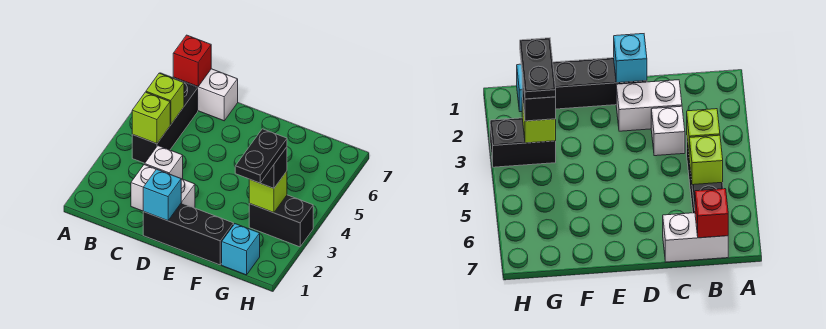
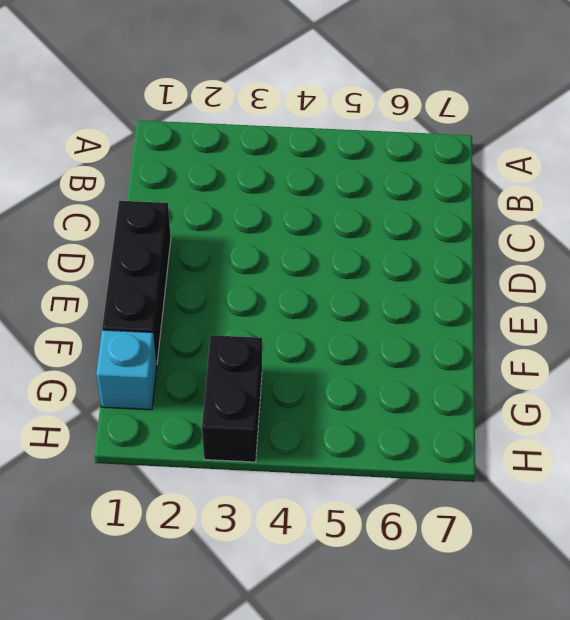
none -> black 1x3 brick [132,83,198,163]
none -> white 1x2 brick [173,69,238,121]
none -> white 1x2 brick [131,165,195,211]

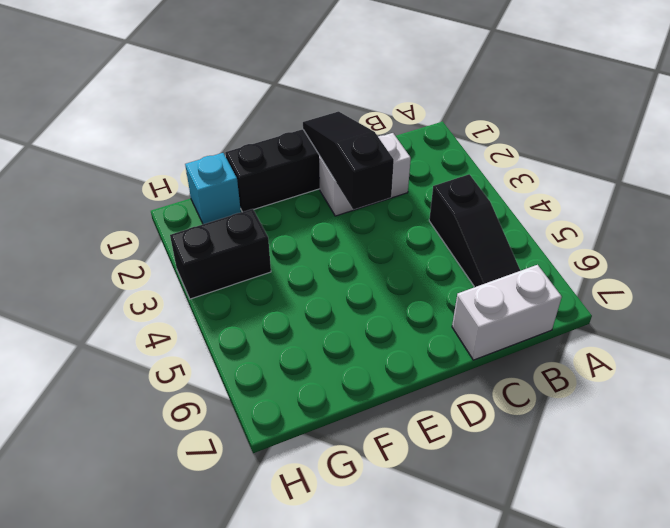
black 1x3 slope [429,174,520,287] -> black 1x3 brick [132,83,198,163]
black 1x3 slope [303,111,394,210] -> cyan 1x1 brick [143,169,181,221]
none -> white 1x1 brick [145,146,183,179]
none -> lime 1x1 brick [132,92,170,144]
none -> lime 1x1 brick [146,73,184,125]

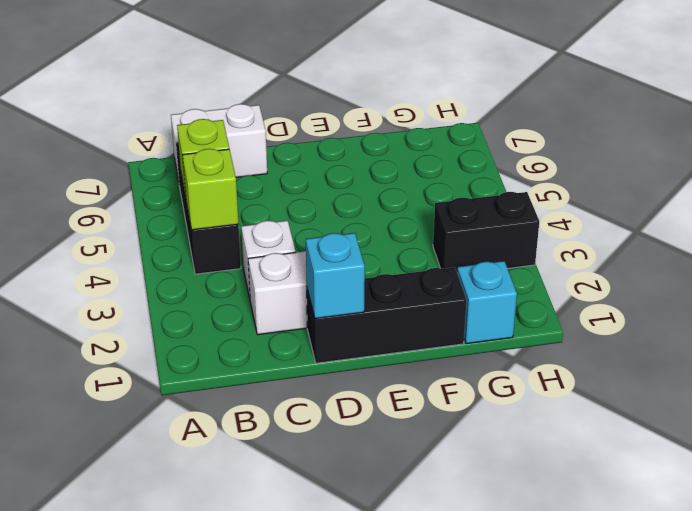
none -> red 1x1 brick [173,35,211,87]
none -> lime 1x1 brick [249,171,287,213]
none -> black 1x1 brick [261,147,287,188]

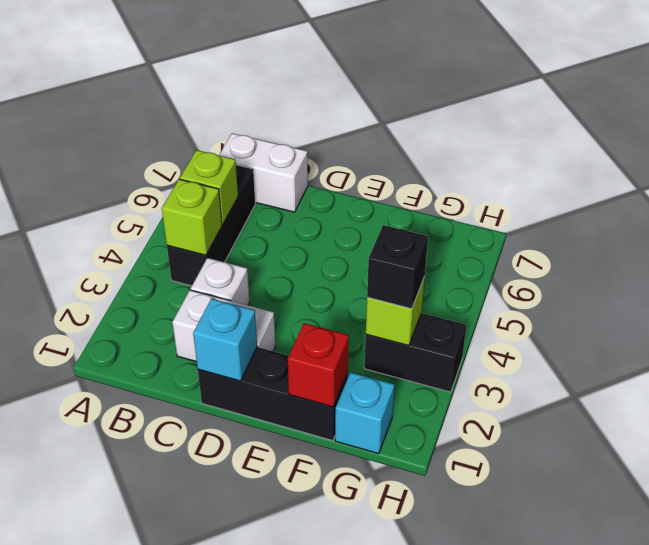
red 1x1 brick [288,323,349,407] -> red 1x1 brick moved to [173,35,211,87]
none -> black 1x2 plate [235,129,287,183]

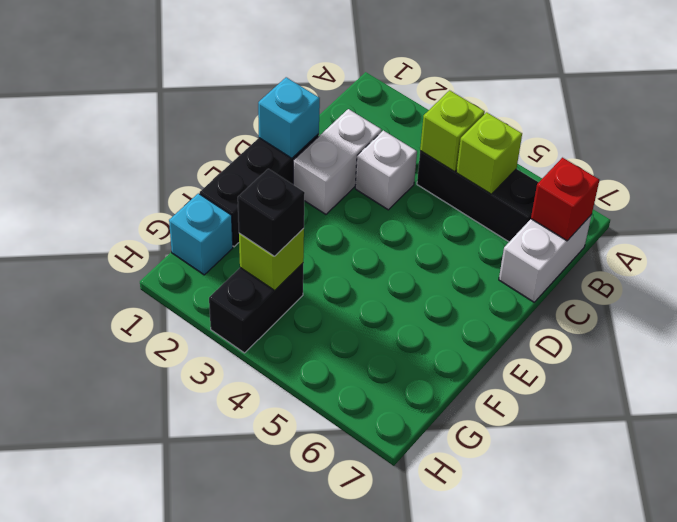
none -> black 1x2 plate [235,129,287,183]

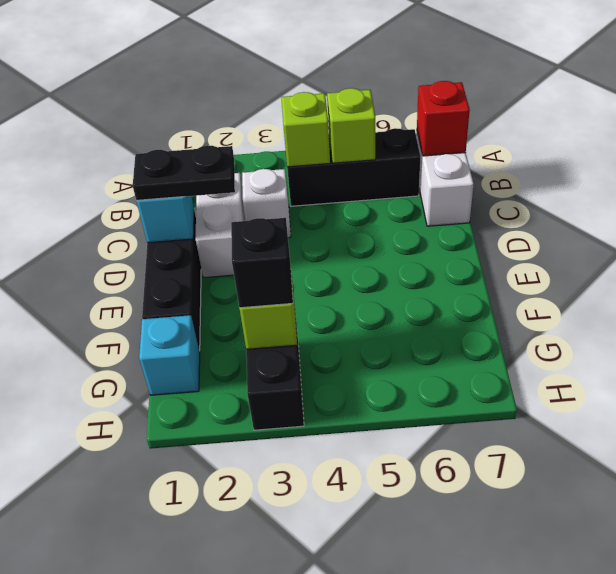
black 1x2 plate [133,145,235,200] -> black 1x2 plate moved to [235,129,287,183]

